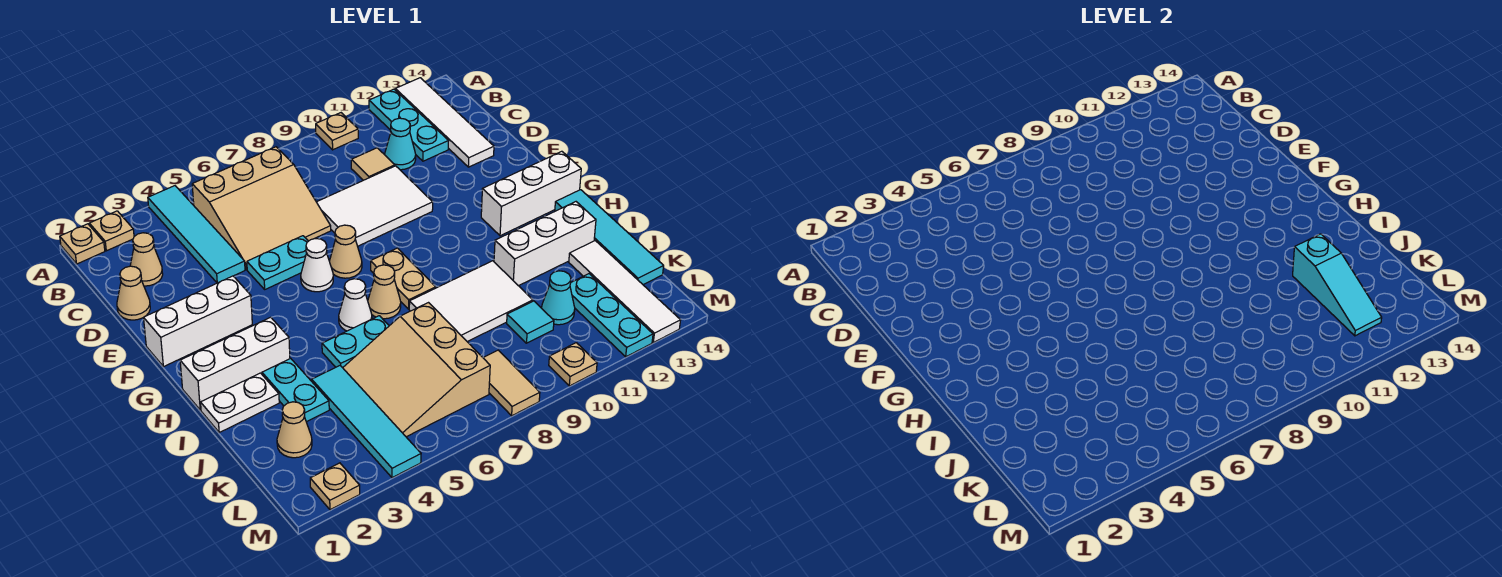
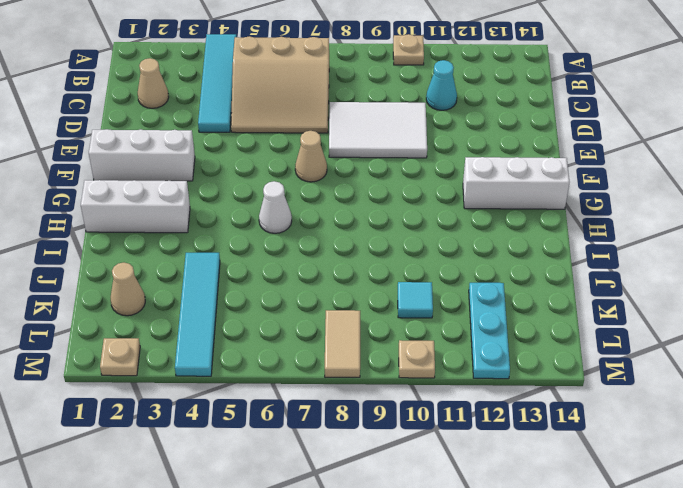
none -> tan 1x1 plate [60,224,105,264]
none -> tan 1x1 plate [89,211,134,251]
none -> cyan 1x3 plate [369,89,448,161]
none -> white 1x4 tile [395,78,494,167]

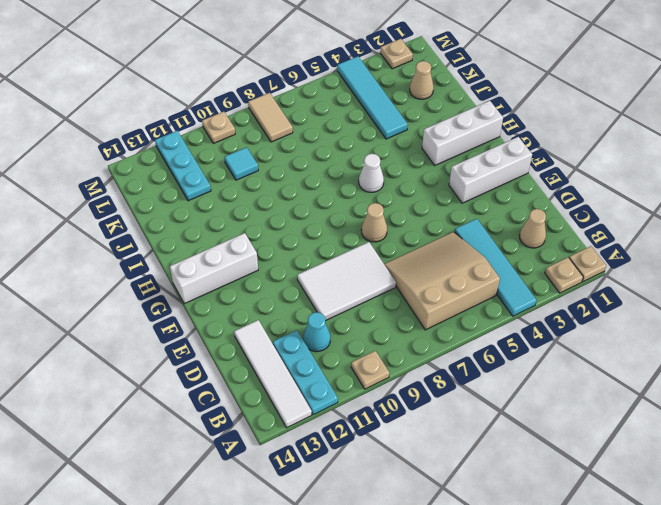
none -> tan 1x1 tile [351,148,395,180]
none -> tan 1x1 cone [117,266,150,320]
none -> cyan 1x2 plate [247,236,308,289]
none -> white 1x1 cone [301,239,333,292]

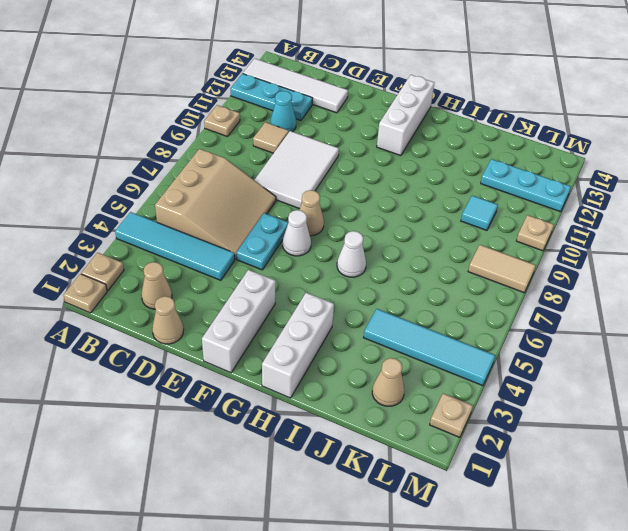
none -> tan 1x2 plate [371,248,436,309]
none -> tan 1x1 cone [368,265,401,319]
none -> cyan 1x4 tile [555,190,664,285]
none -> white 1x2 plate [201,373,279,432]

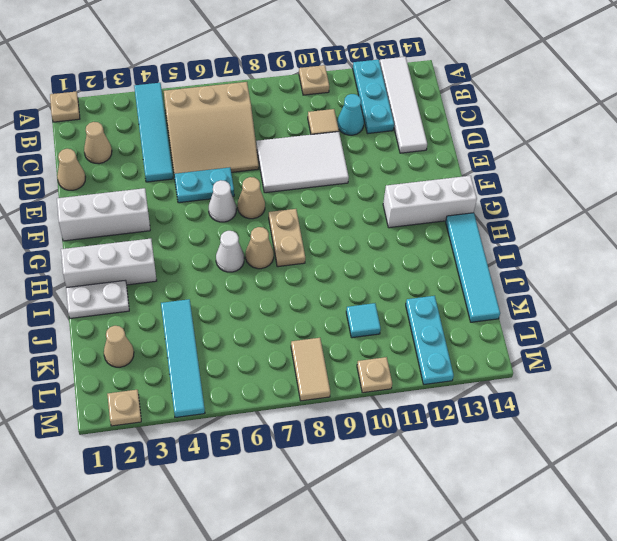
none -> tan 1x1 plate [89,211,134,251]
none -> cyan 1x2 plate [262,358,329,422]
none -> cyan 1x2 plate [322,316,389,368]
none -> white 2x3 tile [409,261,533,342]

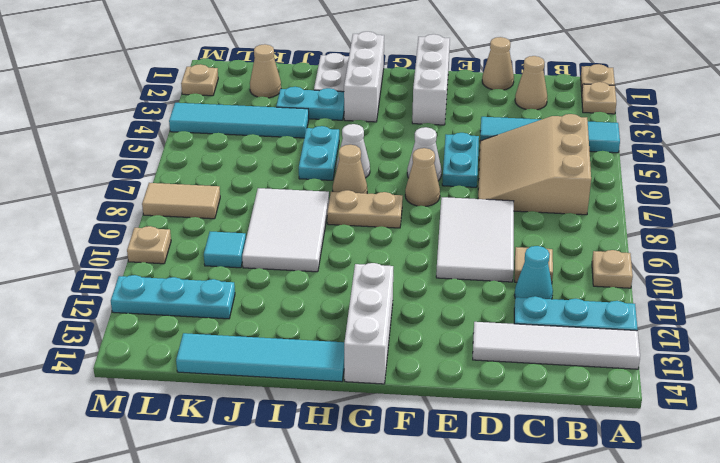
none -> white 1x3 brick [494,202,596,286]
none -> tan 3x3 slope [343,303,490,437]
none -> white 1x4 tile [569,241,681,343]
none -> cyan 1x1 cone [542,271,575,325]

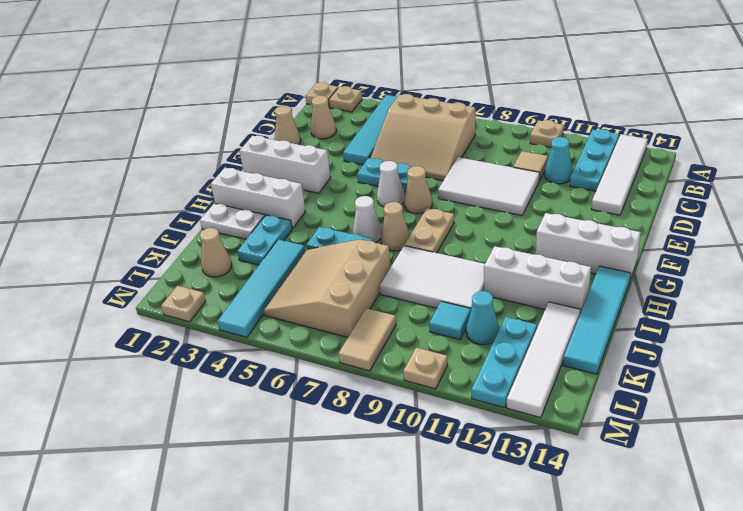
none -> cyan 1x3 slope [1293,234,1382,336]

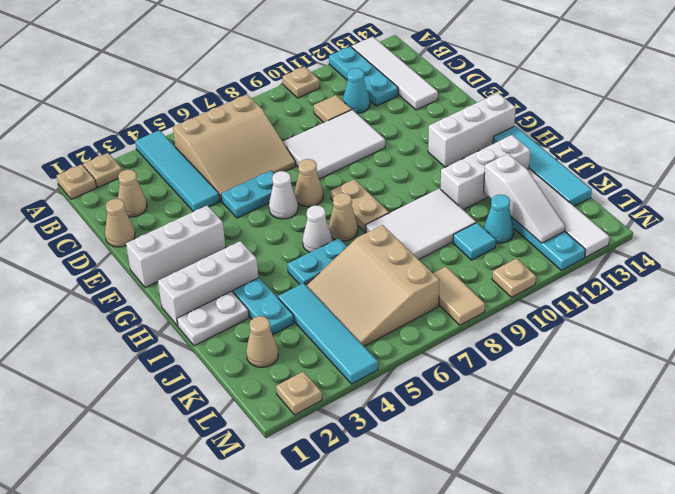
white 1x3 slope [484,154,565,243] -> cyan 1x3 slope [1293,234,1382,336]

